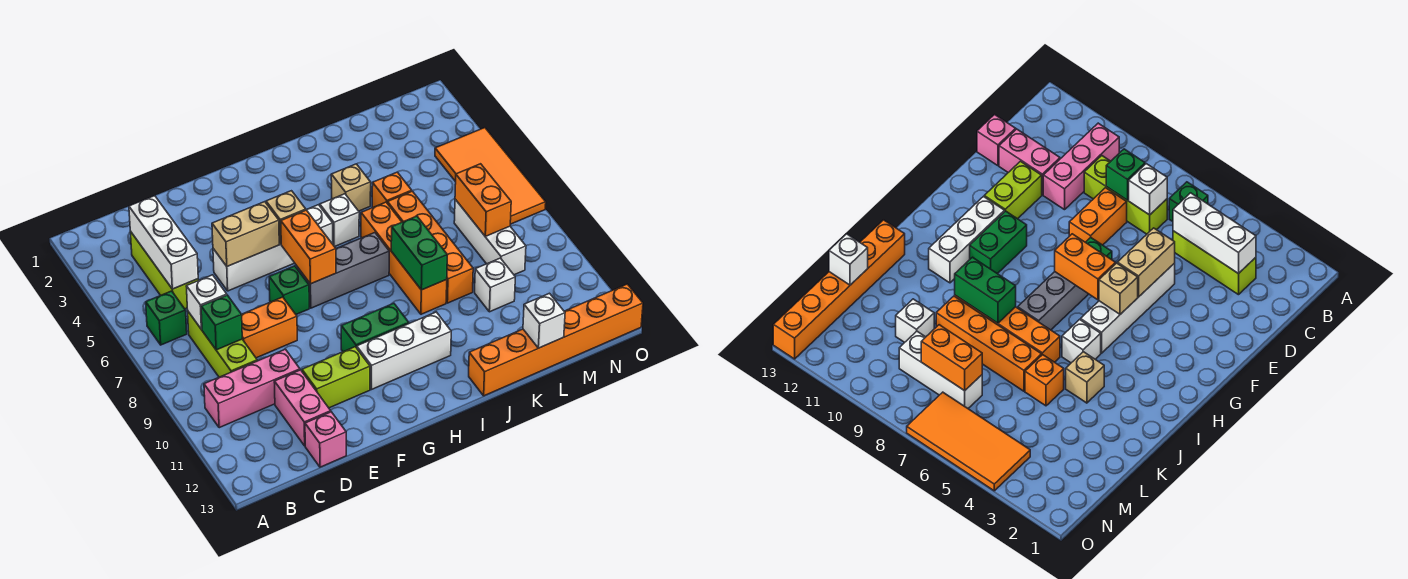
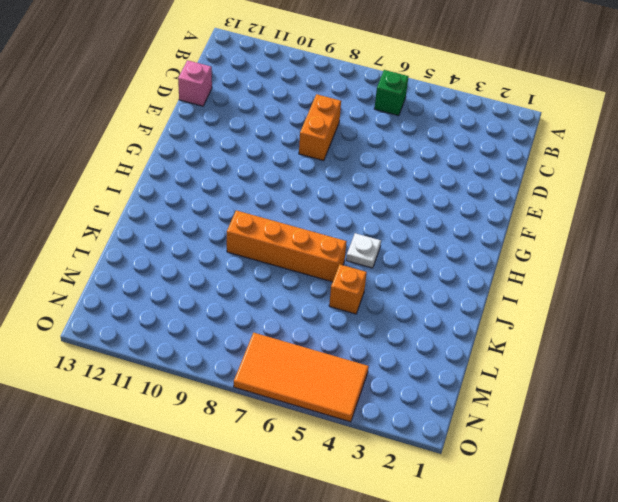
white 1x1 plate [346,233,381,268] -> white 1x1 brick [320,194,359,247]
none -> pink 1x3 brick [204,349,300,428]
none -> lime 1x3 brick [130,231,198,309]
none -> lime 1x3 brick [188,312,257,377]
none -> pink 1x2 brick [274,370,331,446]

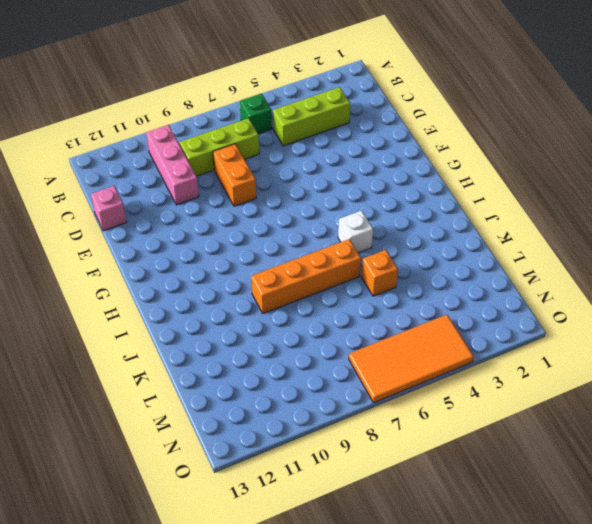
none -> pink 1x2 brick [274,370,331,446]
none -> white 1x4 brick [213,205,333,291]
none -> lime 1x2 brick [302,347,370,408]
none -> green 1x1 brick [269,266,309,314]

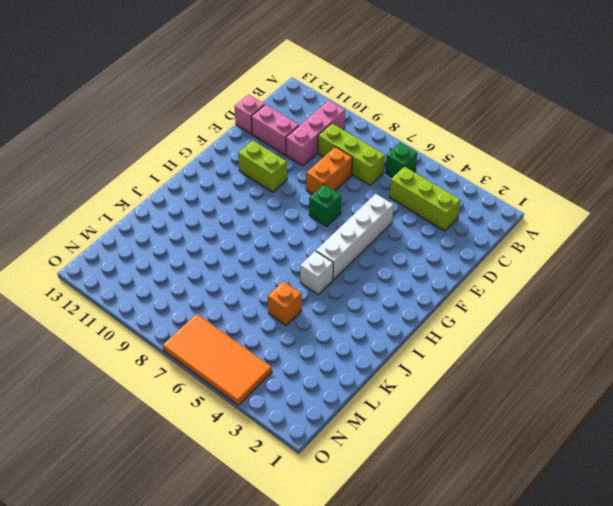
lime 1x2 brick [238,140,287,192] -> lime 1x2 brick turned to [302,347,370,408]
none -> grey 1x3 brick [296,233,389,308]
none -> green 1x2 brick [341,303,409,352]
none -> white 1x3 brick [357,312,451,390]
none -> tan 1x1 brick [331,164,371,211]

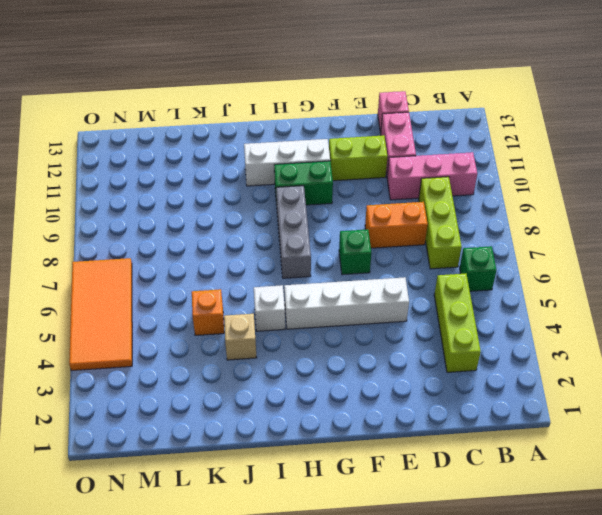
grey 1x3 brick [276,186,311,278] -> grey 1x3 brick turned to [296,233,389,308]
none -> orange 1x4 brick [361,202,447,314]
none -> orange 1x6 brick [469,284,643,396]
none -> orange 1x4 brick [387,191,473,303]
none -> white 1x1 brick [475,258,515,312]

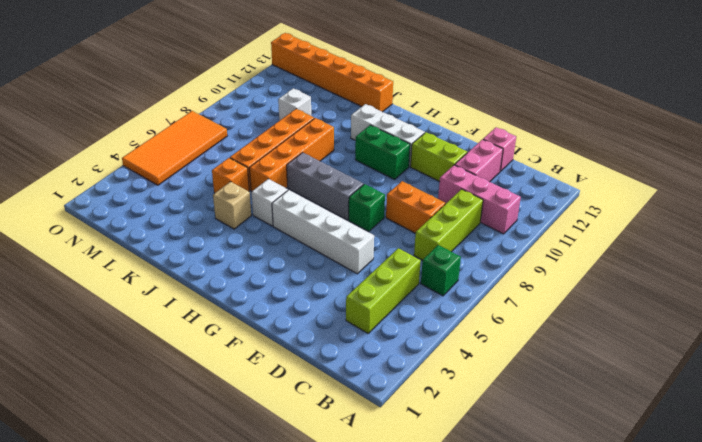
none -> white 1x3 brick [454,199,526,275]
none -> white 1x3 brick [129,196,198,289]
none -> white 1x1 brick [186,275,227,330]
none -> green 1x1 brick [201,295,242,350]

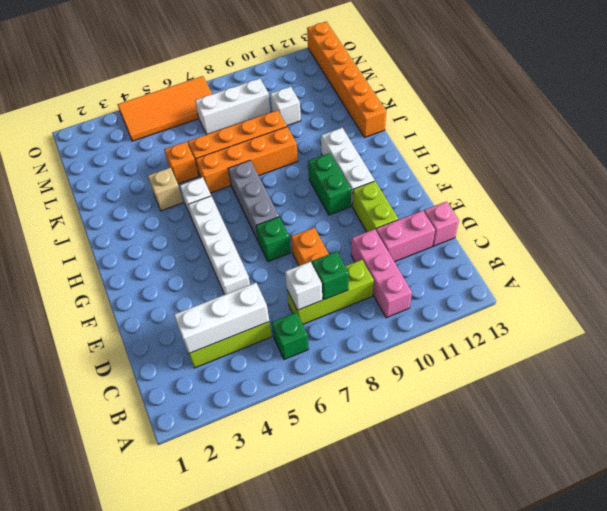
none -> tan 1x2 brick [212,202,279,266]
none -> tan 1x1 brick [266,191,306,244]
none -> orange 1x2 brick [281,210,336,284]
none -> green 1x2 brick [391,216,447,290]

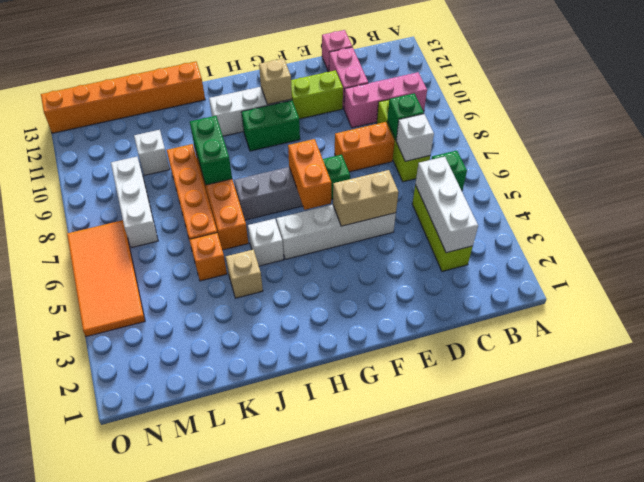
tan 1x1 brick [259,58,292,105] -> tan 1x1 brick moved to [266,191,306,244]
none -> white 1x1 brick [523,293,565,348]
none -> orange 1x2 brick [455,164,511,236]

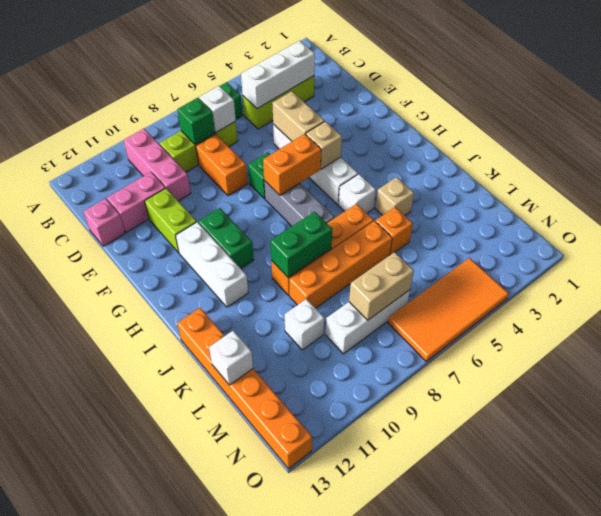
tan 1x2 brick [349,252,414,320] -> orange 1x2 brick [455,164,511,236]

